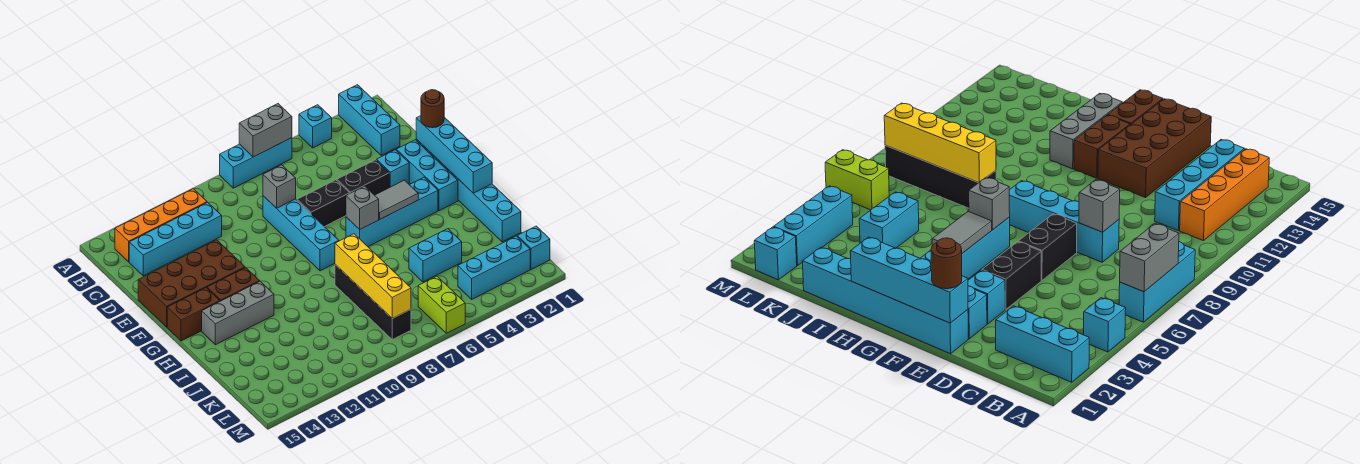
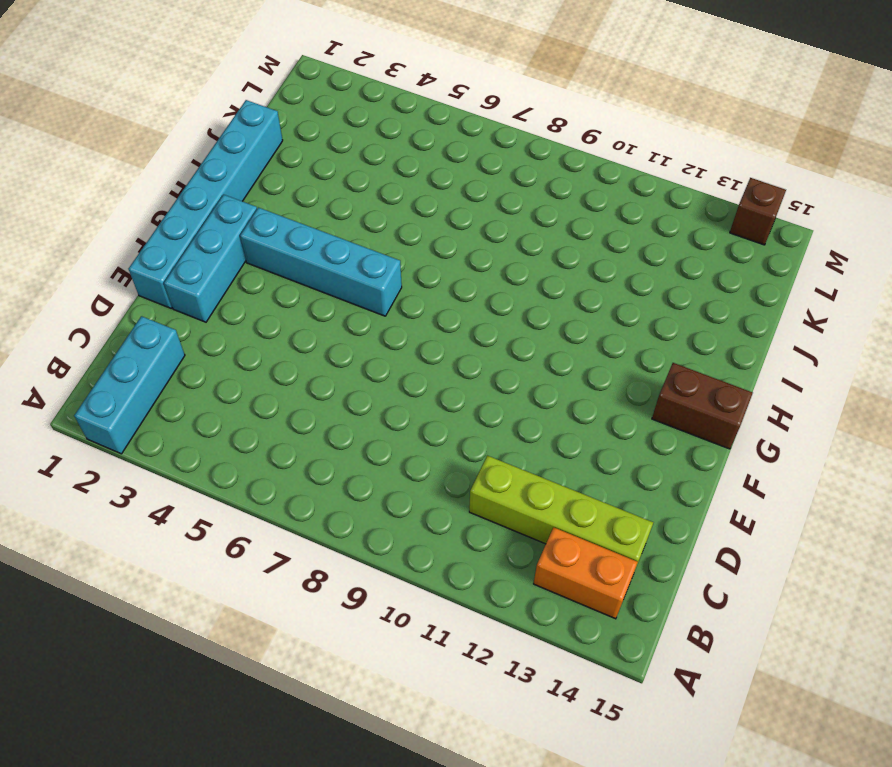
orange 1x2 brick [534,527,638,619] -> orange 1x4 brick [115,189,207,262]
lime 1x4 brick [469,456,653,569] -> cyan 1x4 brick [129,202,222,276]
brown 1x1 brick [730,178,786,245] -> none
none -> cyan 1x1 brick [299,105,332,148]
none -> cyan 1x3 brick [220,138,292,188]
none -> cyan 1x4 brick [263,196,339,271]

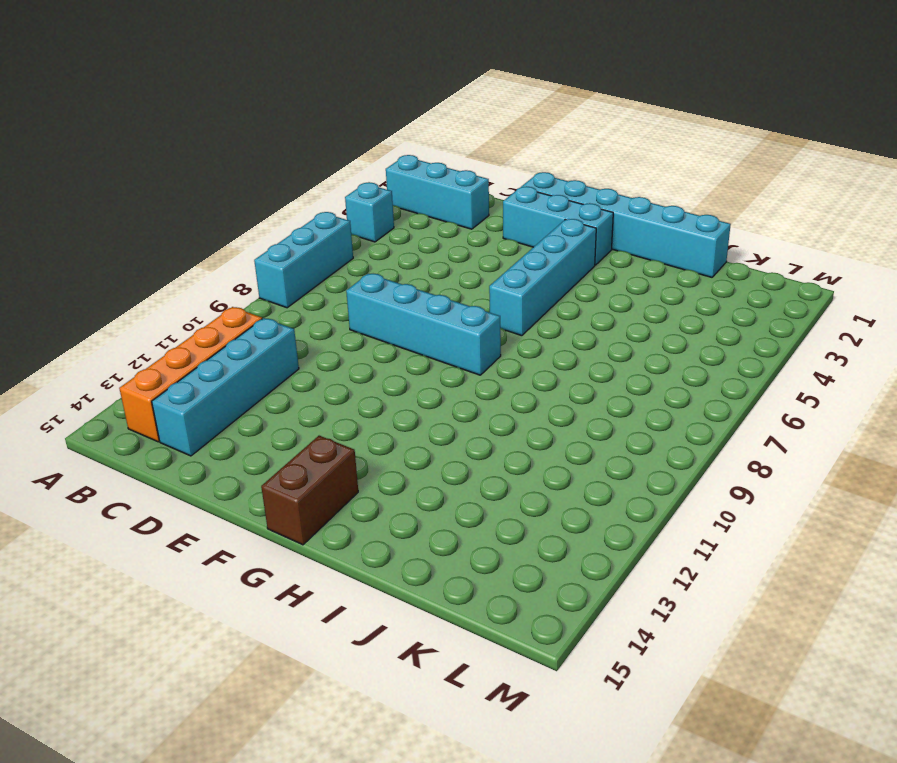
none -> cyan 1x1 brick [377,150,409,188]
none -> black 1x2 brick [337,160,389,195]
none -> black 1x2 brick [297,180,350,227]

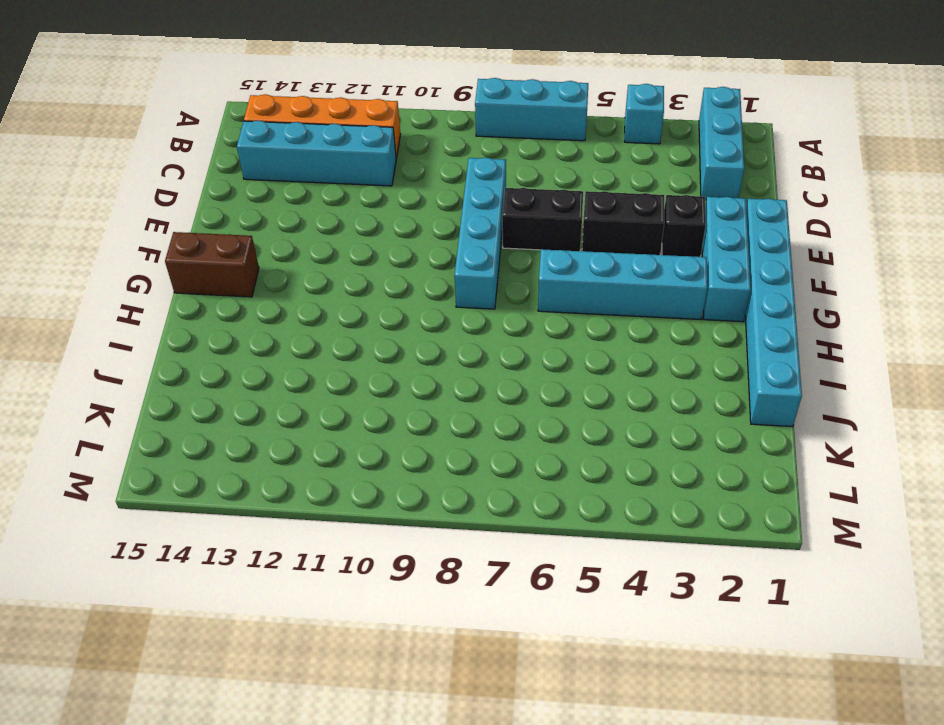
black 1x1 brick [662,195,706,257] -> cyan 1x1 brick [377,150,409,188]
none -> brown 2x4 brick [138,240,245,327]
none -> brown 1x2 brick [207,268,260,301]
none -> grey 1x3 brick [202,281,274,345]

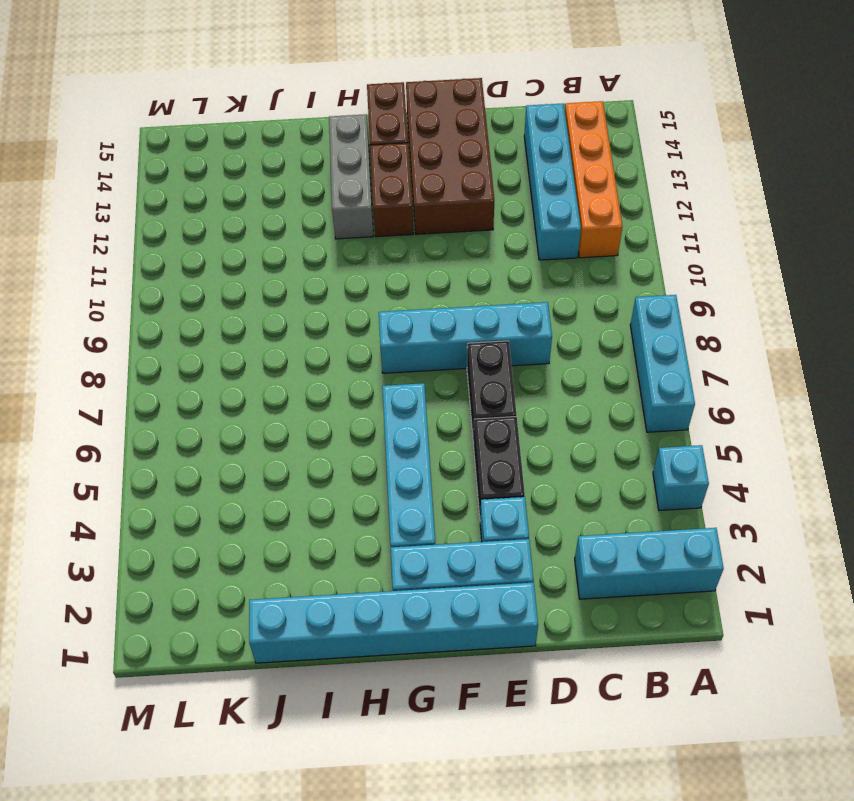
none -> black 1x4 brick [335,265,411,339]
none -> cyan 1x2 brick [409,229,462,282]
none -> cyan 1x1 brick [517,226,550,269]

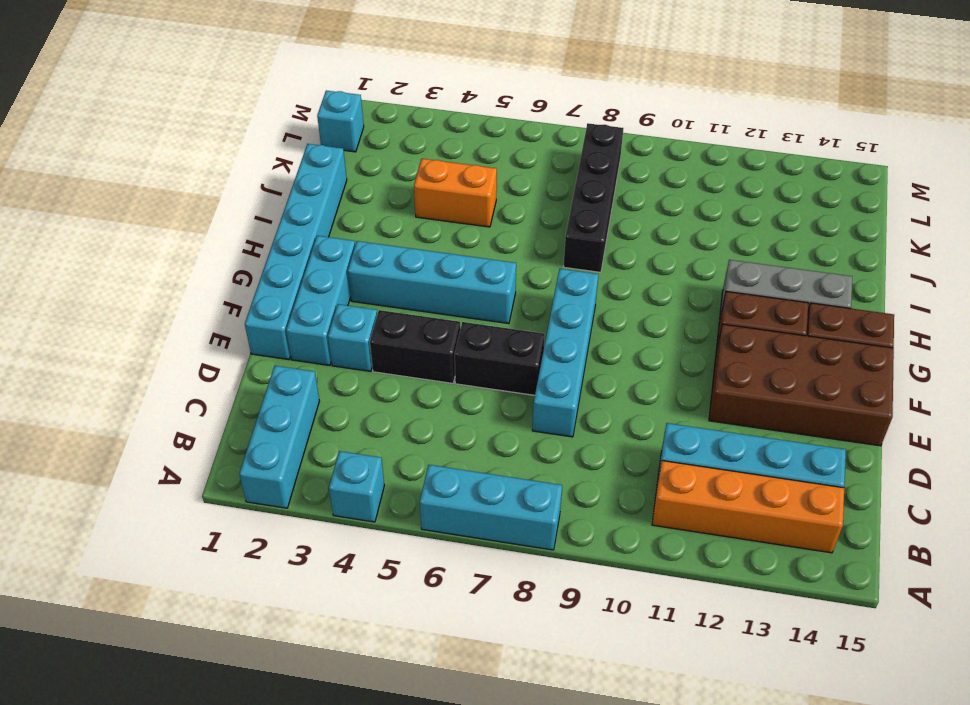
orange 1x2 brick [414,159,497,227] -> cyan 1x2 brick [409,229,462,282]
none -> cyan 1x3 brick [458,236,530,299]
none -> lime 1x2 brick [418,276,465,333]
none -> grey 1x2 brick [239,104,292,157]

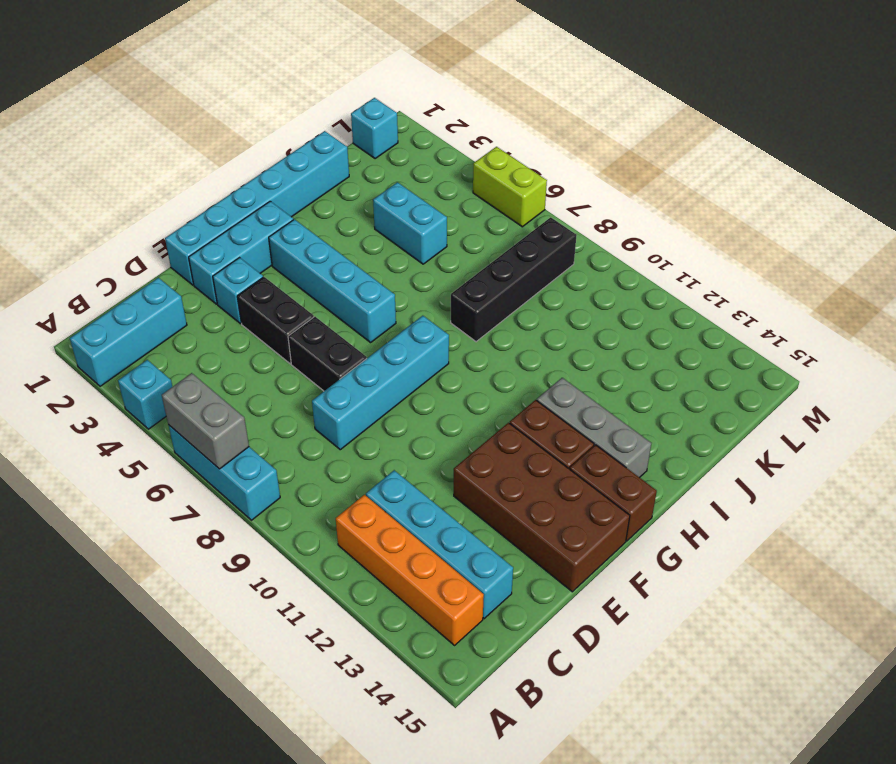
lime 1x2 brick [473,147,547,227] -> lime 1x2 brick turned to [418,276,465,333]
none -> cyan 1x3 brick [458,236,530,299]
none -> grey 1x1 brick [263,165,296,208]
none -> cyan 1x4 brick [416,116,492,193]

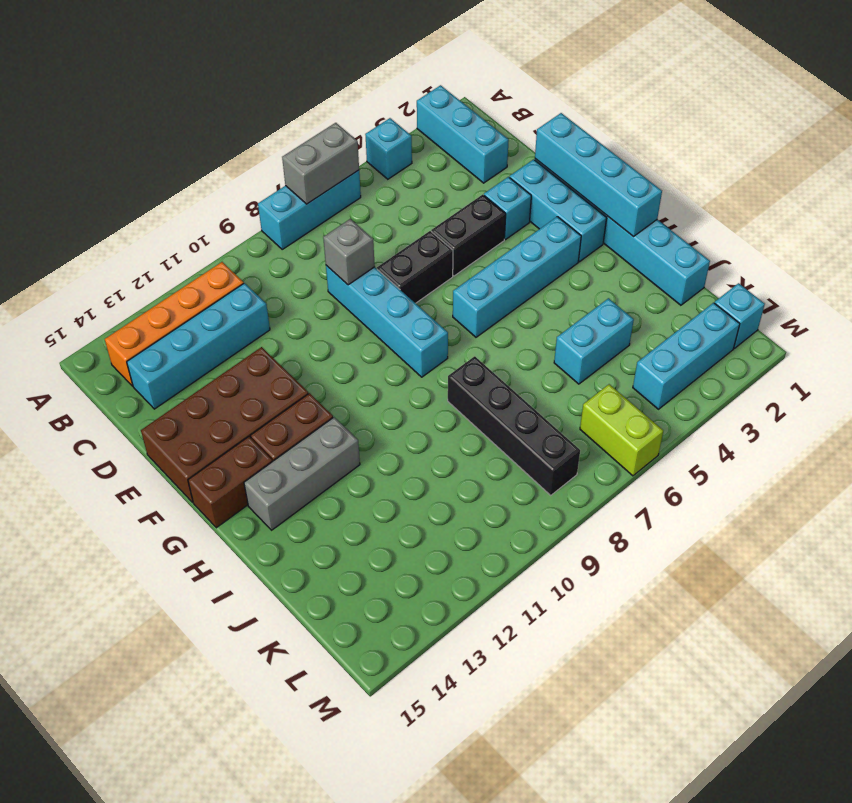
none -> grey 1x2 tile [375,180,418,220]
none -> grey 1x1 brick [346,186,379,230]
none -> yellow 1x4 brick [335,234,411,318]

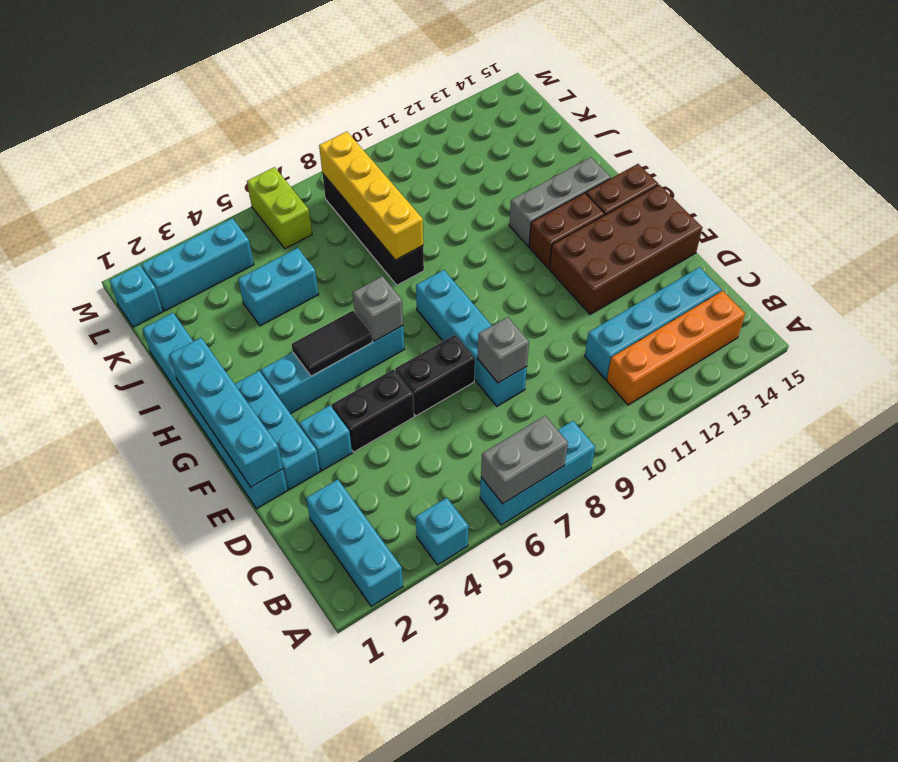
black 1x2 tile [291,311,372,376] -> grey 1x2 tile [375,180,418,220]
none -> brown 1x1 round brick [421,90,444,128]

